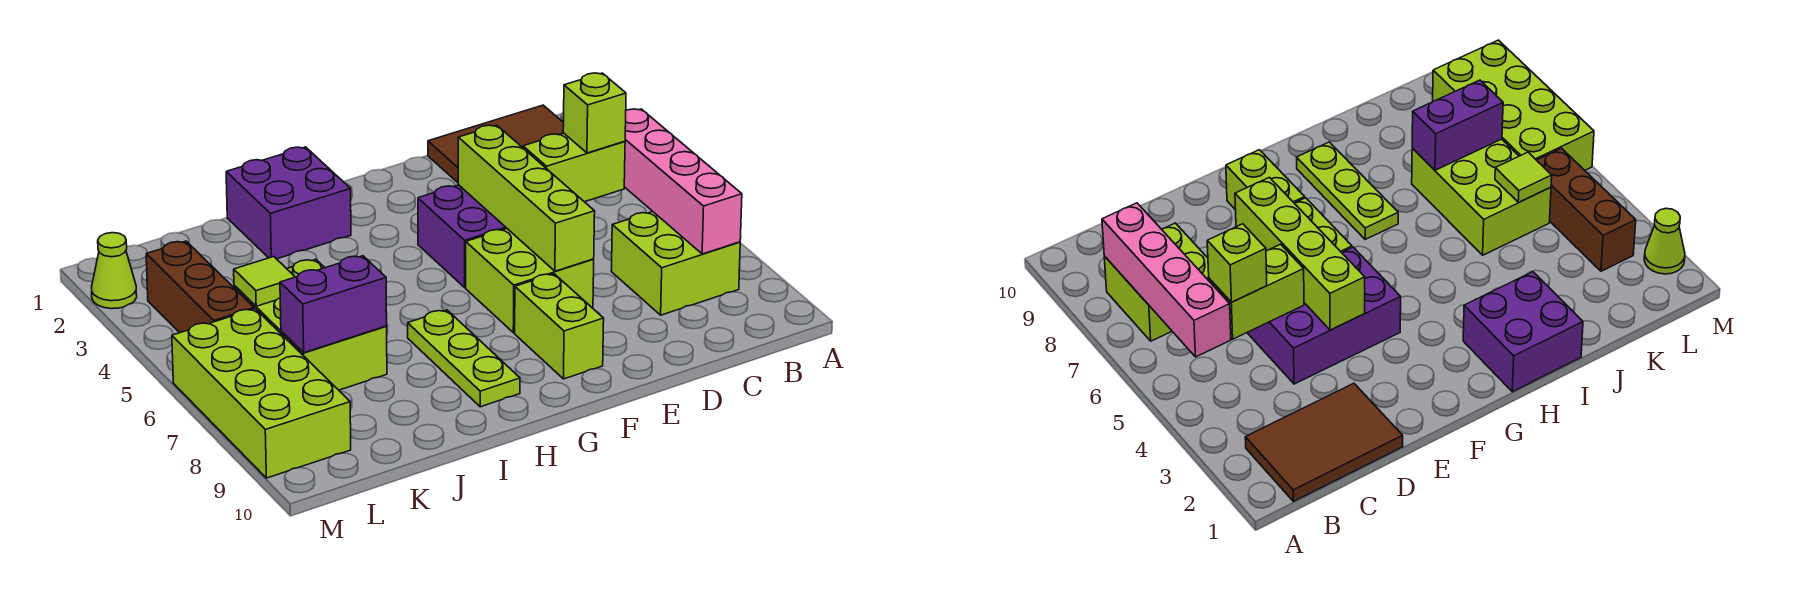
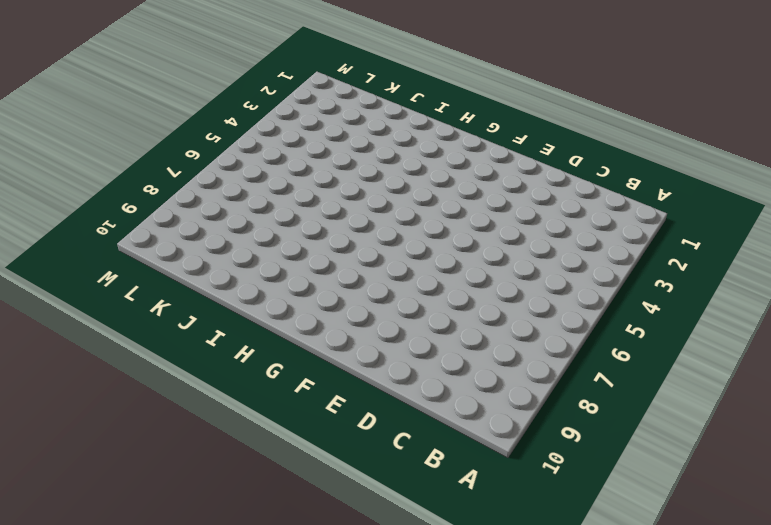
none -> brown 2x3 tile [428,105,564,183]
none -> lime 2x2 brick [611,211,740,315]
none -> purple 2x3 brick [418,185,507,288]

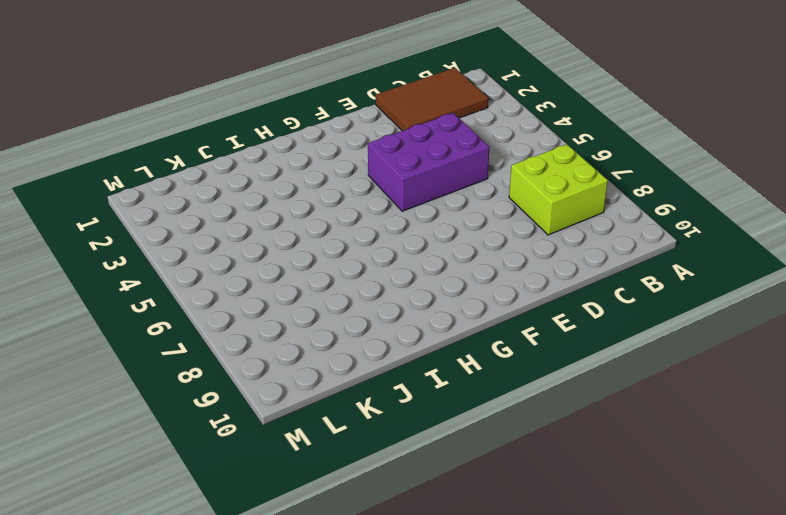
none -> lime 2x2 brick [466,229,594,333]
none -> lime 1x2 brick [515,274,604,379]
none -> purple 2x2 brick [226,147,351,259]

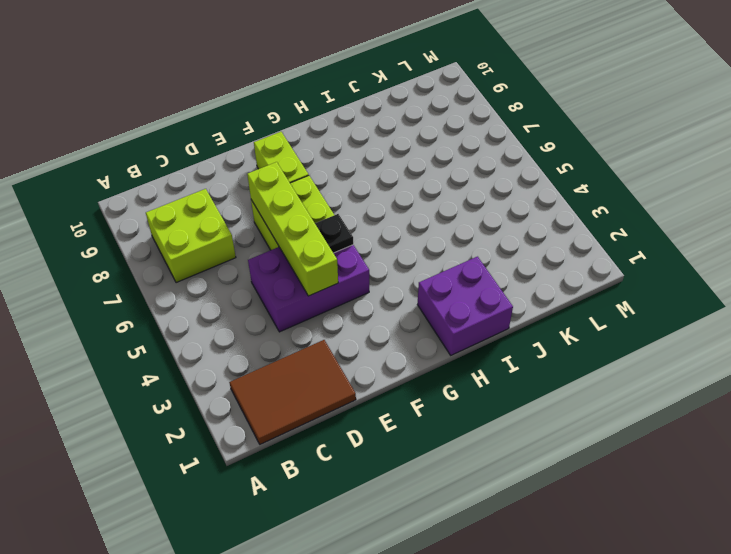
black 1x1 plate [315,214,353,253] -> none
none -> lime 1x3 plate [408,310,520,407]
none -> lime 2x3 brick [234,259,387,390]
none -> brown 1x3 brick [146,241,254,333]

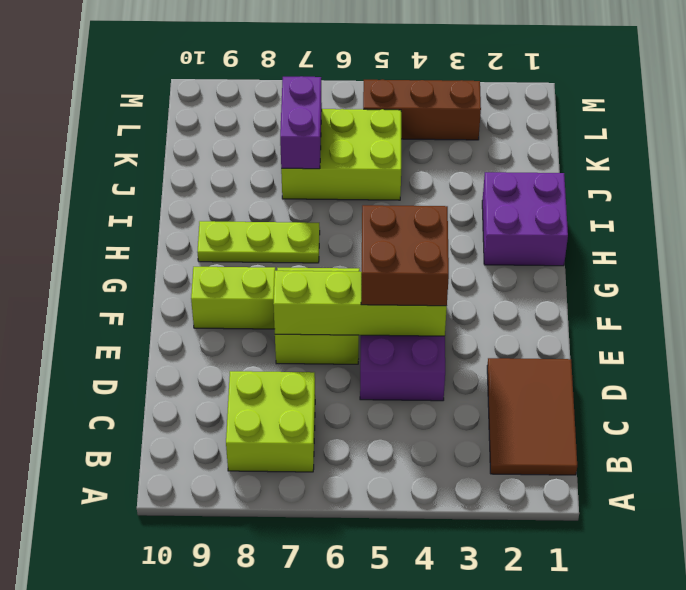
brown 2x2 brick [361,205,449,306] -> none
none -> lime 2x4 brick [172,309,351,478]
none -> lime 1x1 cone [92,233,137,309]
none -> pink 1x4 brick [624,109,742,254]

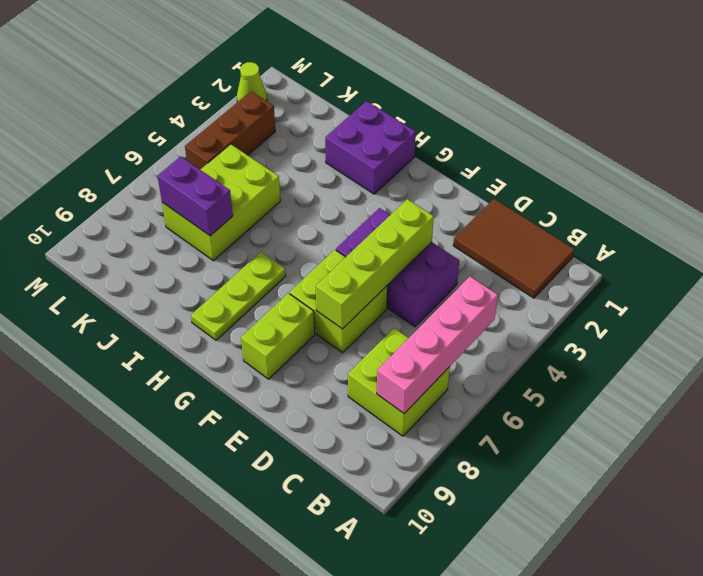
none -> lime 2x4 brick [172,309,351,478]
none -> lime 1x2 brick [523,133,625,202]
none -> lime 1x1 tile [234,257,295,306]

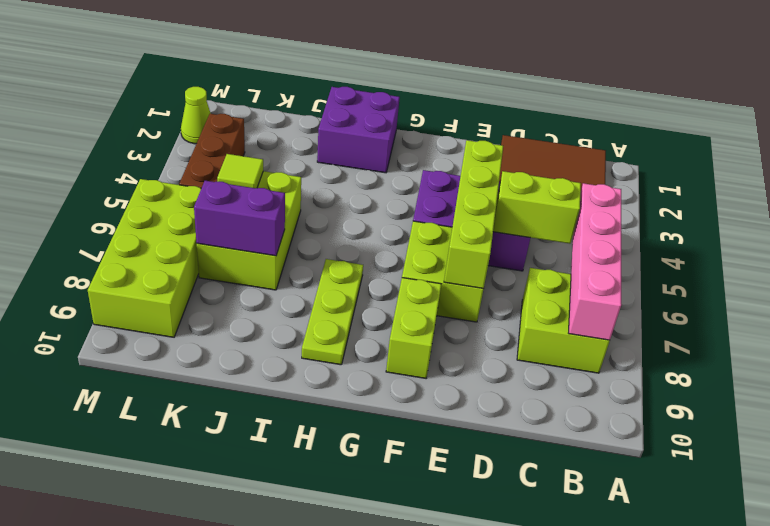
none -> lime 1x1 brick [563,73,626,153]

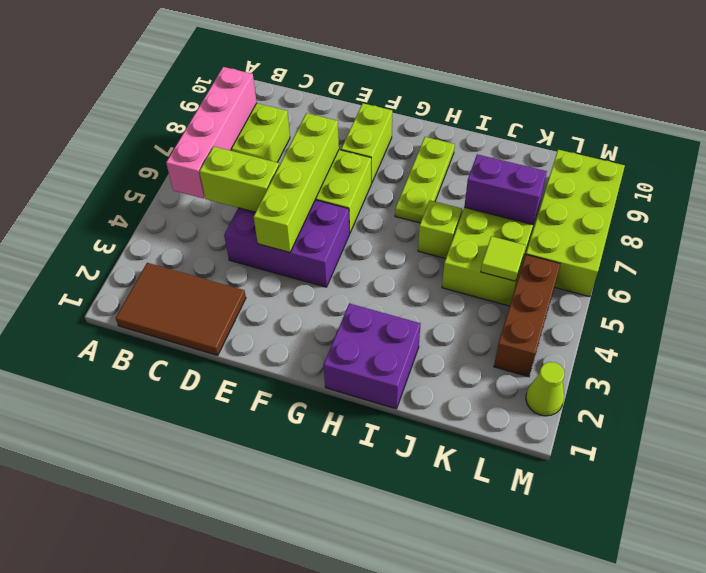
lime 1x1 brick [418,200,462,259] -> lime 1x1 brick moved to [563,73,626,153]

